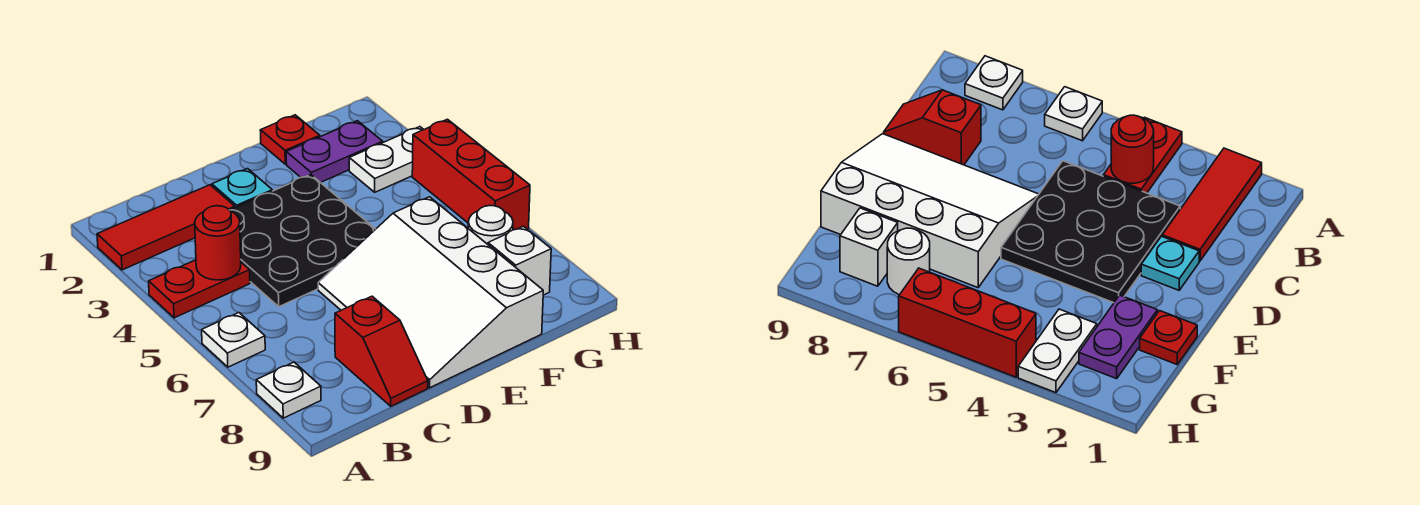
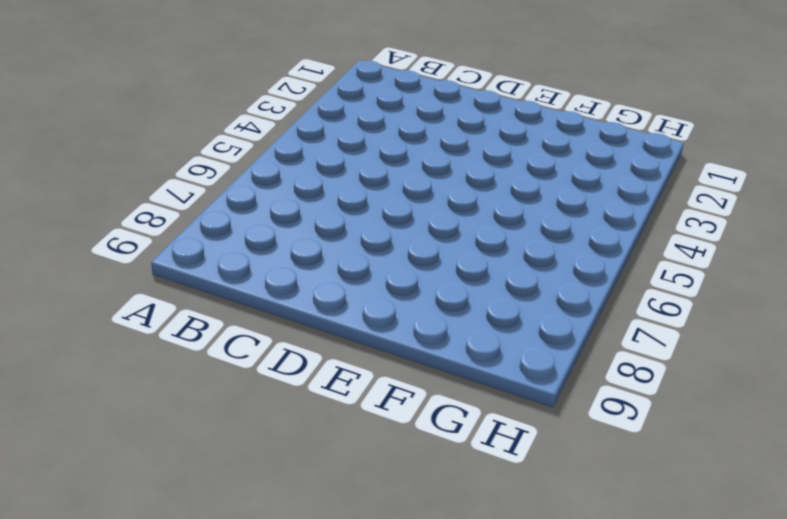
none -> red 1x3 tile [97,185,235,270]
none -> red 1x2 plate [149,260,250,318]
none -> white 1x1 plate [202,313,265,367]

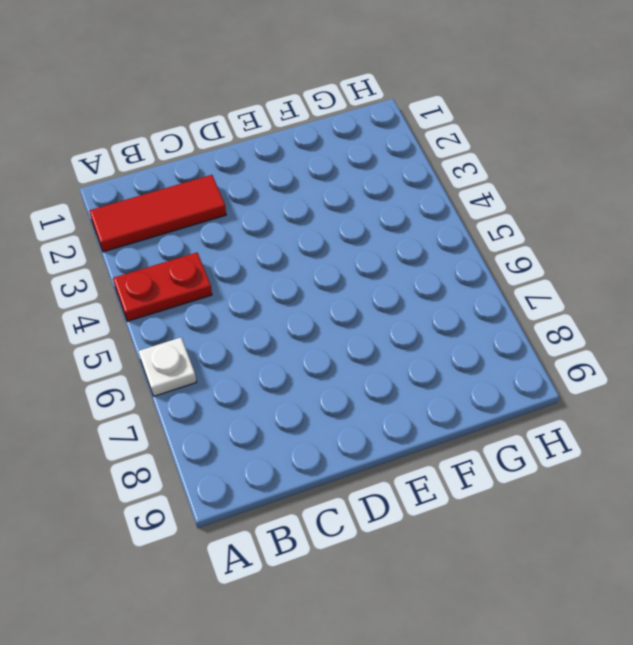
none -> white 1x1 plate [256,362,321,418]
none -> black 3x3 plate [230,175,375,307]
none -> red 1x2 slope [335,296,428,406]

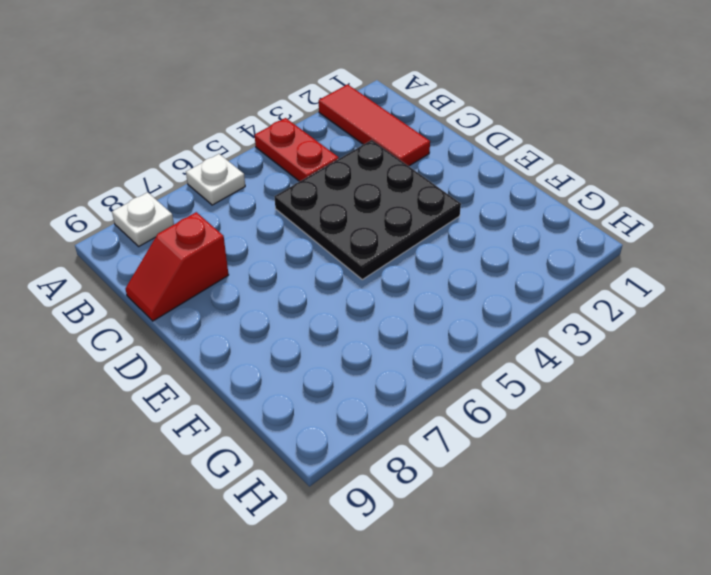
none -> cyan 1x1 plate [212,169,272,208]
none -> white 3x4 slope [318,197,543,388]
none -> red 1x1 plate [260,115,320,164]

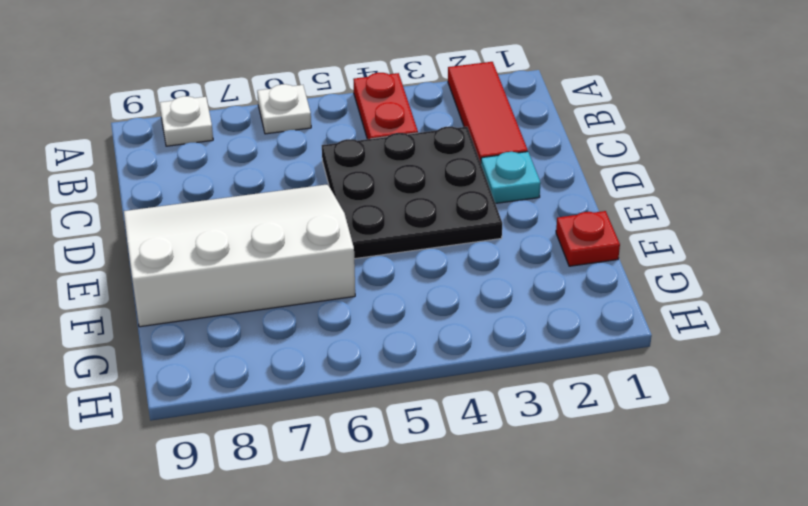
none -> red 1x2 slope [335,296,428,406]
none -> purple 1x2 plate [286,121,383,183]
none -> white 1x2 plate [349,127,424,192]

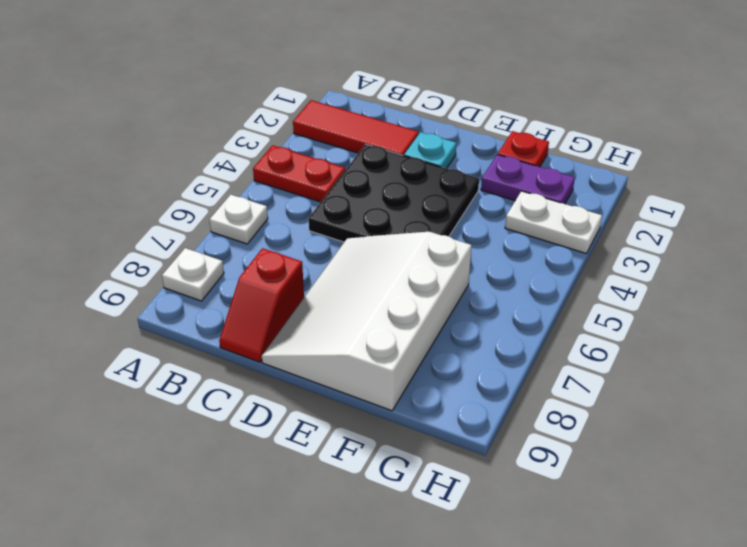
none -> white 1x1 round brick [468,206,513,244]
none -> white 1x1 brick [488,226,551,295]
none -> red 1x3 brick [412,119,530,230]

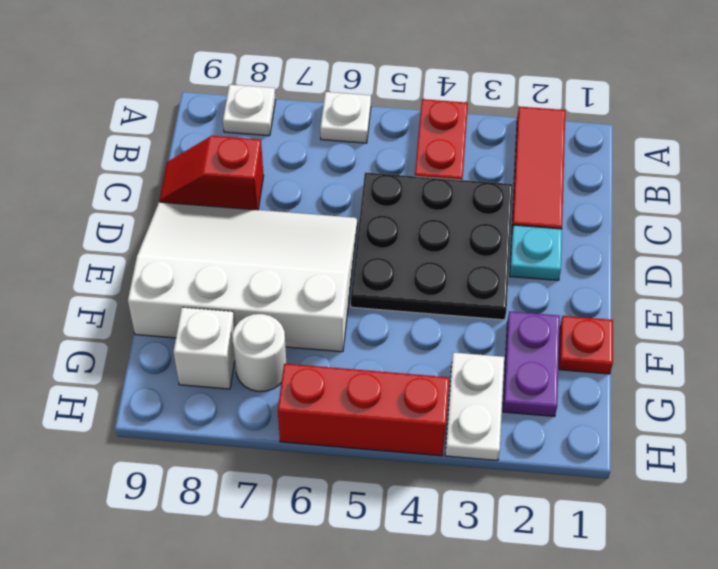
none -> red 1x1 round brick [195,206,241,280]

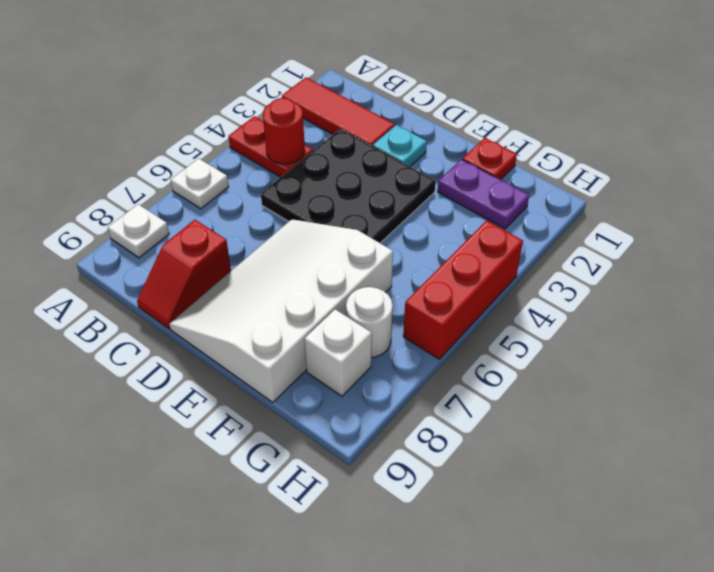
none -> white 1x2 plate [349,127,424,192]

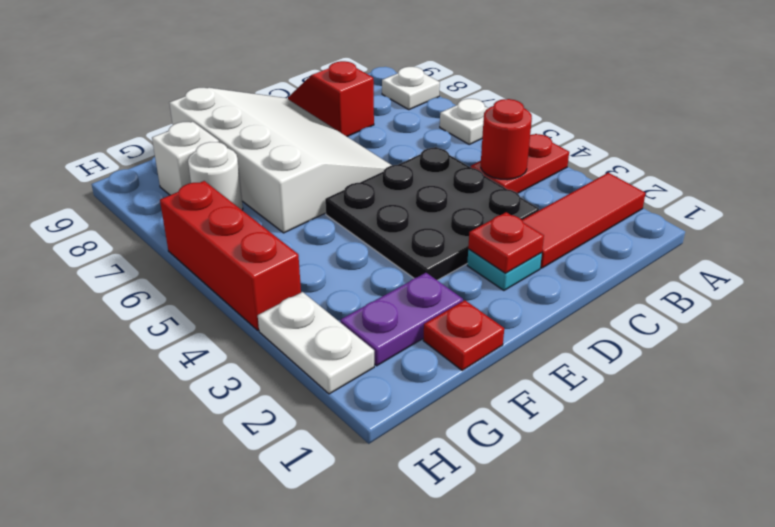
red 1x1 plate [468,212,544,273] -> none
white 1x2 plate [258,292,374,394] -> white 1x2 plate turned to [349,127,424,192]

